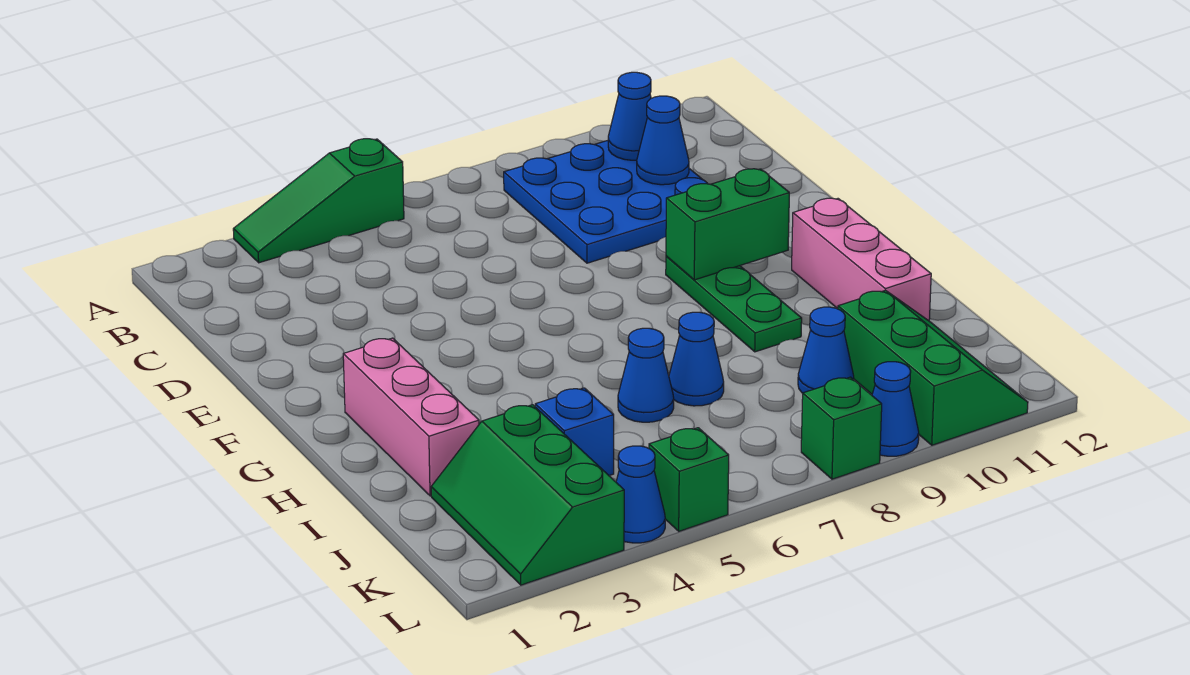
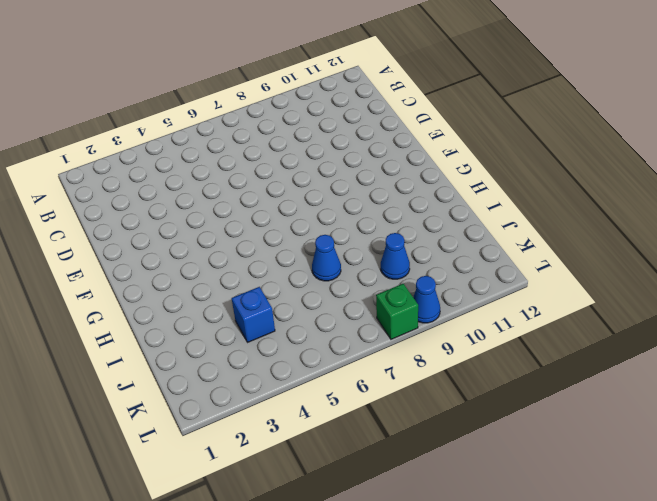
none -> green 1x3 slope [233,139,404,263]
none -> blue 3x3 plate [504,141,708,263]
none -> green 1x3 plate [666,256,802,352]

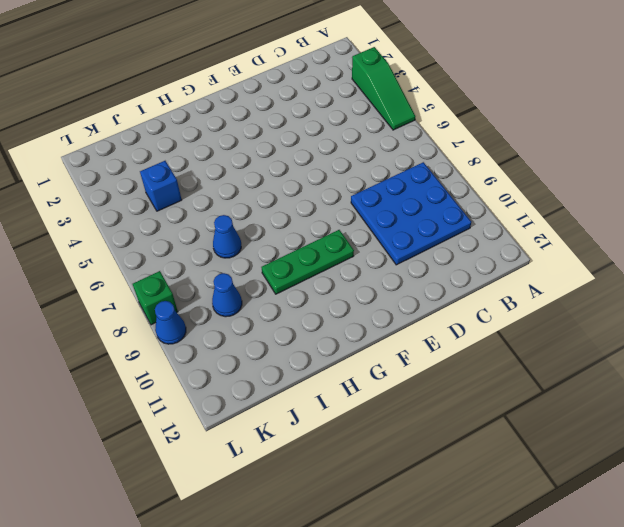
green 1x3 slope [352,47,415,130] -> green 1x3 slope turned to [233,139,404,263]
none -> pink 1x3 brick [343,338,479,496]
none -> pink 1x3 brick [792,198,931,321]
none -> blue 1x1 cone [618,328,674,422]

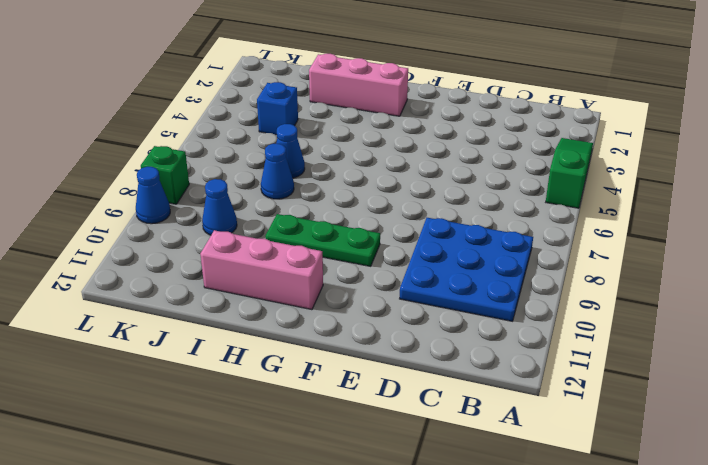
none -> green 2x3 slope [431,405,624,585]
none -> green 2x3 slope [838,290,1028,445]
none -> blue 1x1 cone [616,446,665,543]

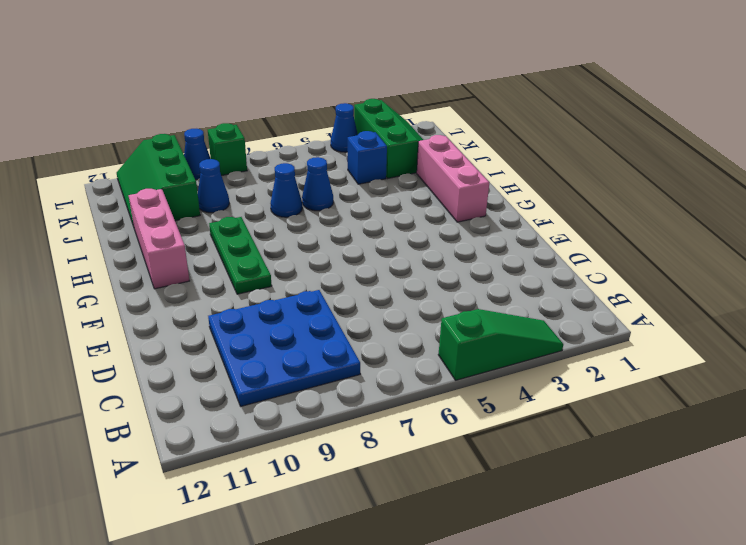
none -> green 1x1 brick [649,428,729,531]
none -> blue 1x1 cone [608,72,651,160]
none -> blue 1x1 cone [637,96,689,185]

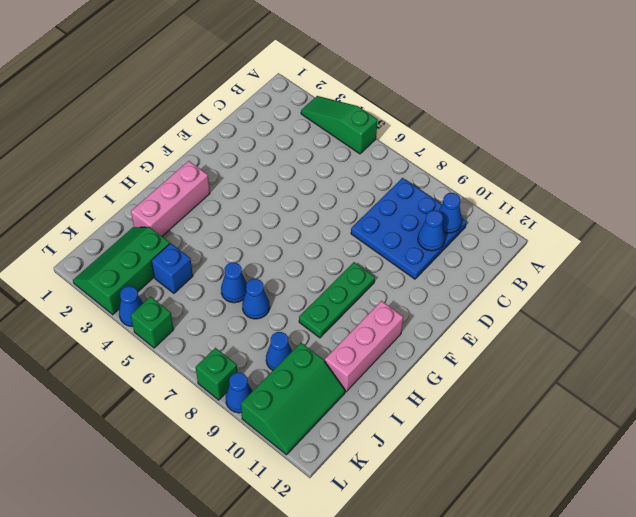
none -> green 1x2 brick [666,169,789,280]

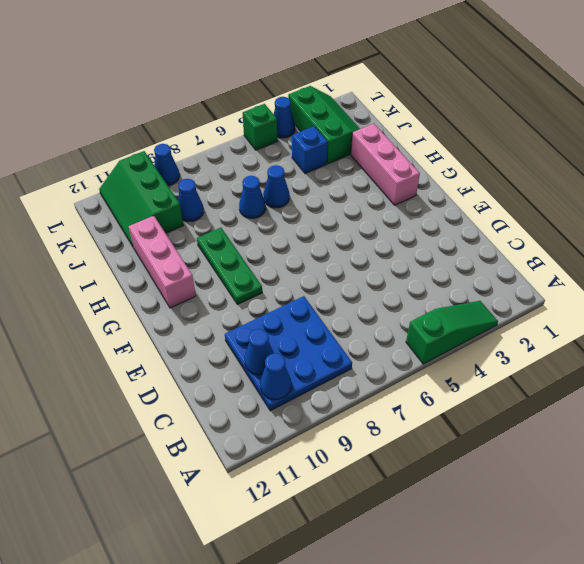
none -> green 1x1 brick [801,377,882,479]
none -> green 1x2 brick [666,169,789,280]

